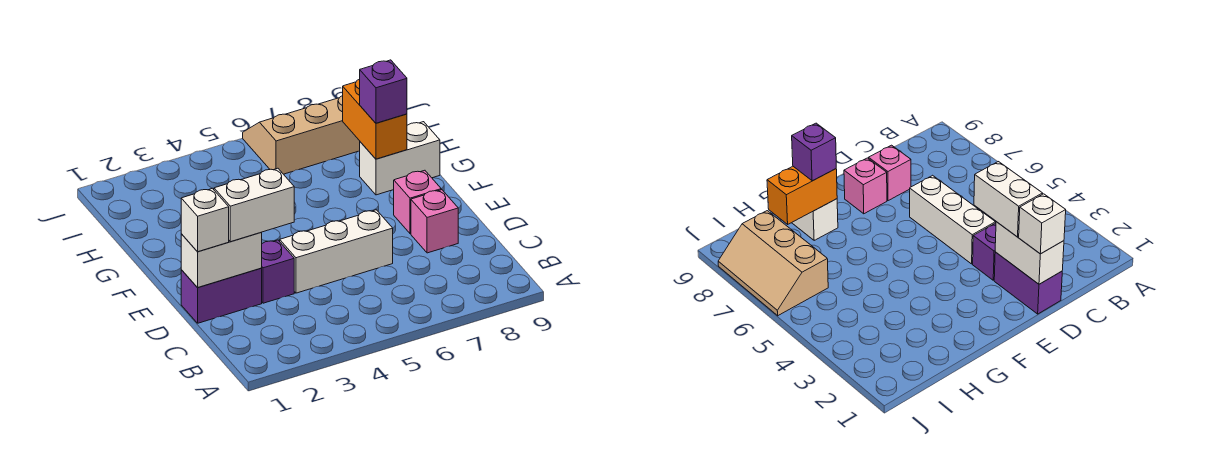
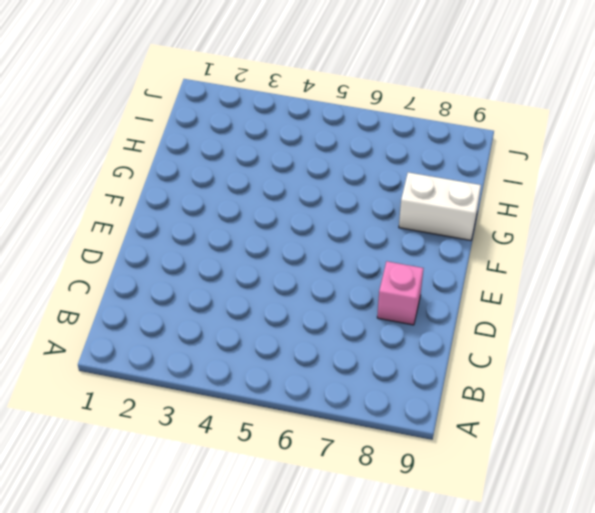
none -> purple 1x2 brick [181,268,262,323]
none -> purple 1x1 brick [261,240,294,303]
none -> white 1x3 brick [280,210,393,293]

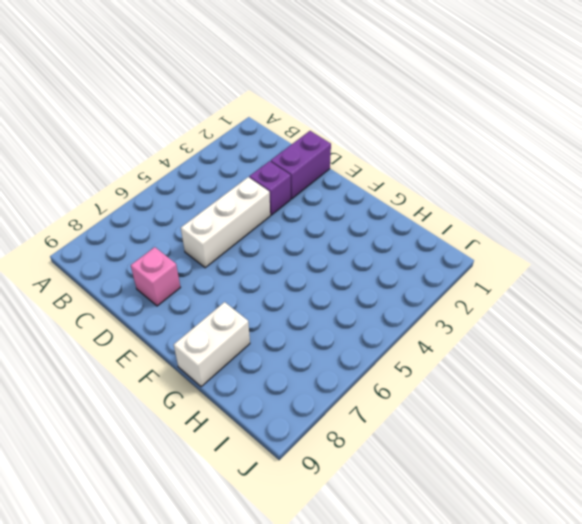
none -> pink 1x1 brick [394,170,441,234]
none -> tan 2x3 slope [243,96,360,174]
none -> white 1x2 brick [181,233,262,288]

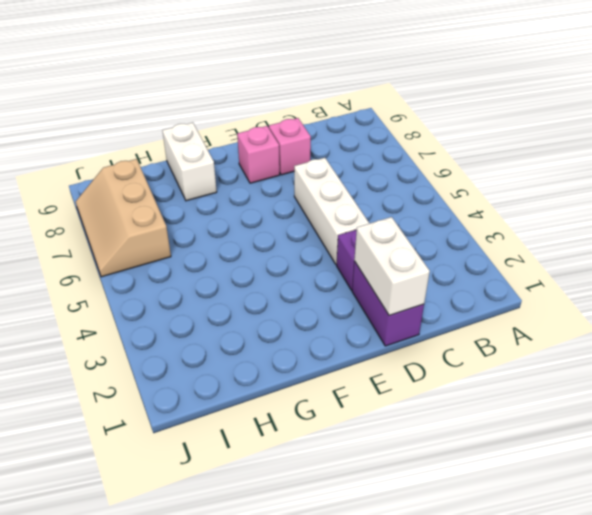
none -> orange 1x2 brick [343,79,407,159]
none -> white 1x1 brick [181,188,229,252]
none -> white 1x2 brick [214,168,294,242]

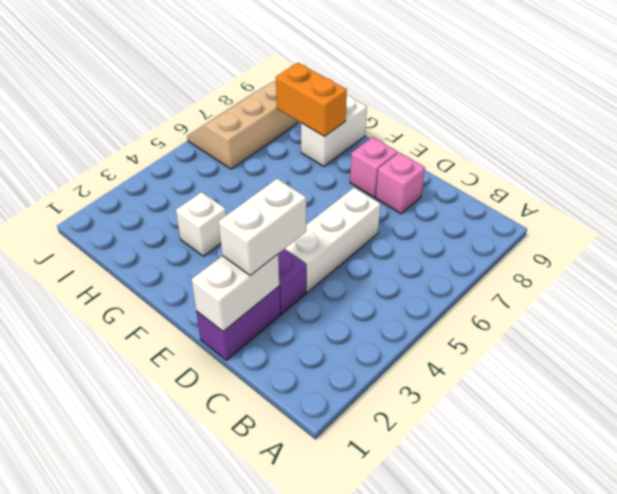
white 1x1 brick [176,192,226,256] -> white 1x1 brick moved to [181,188,229,252]
none -> purple 1x1 brick [360,60,407,123]

